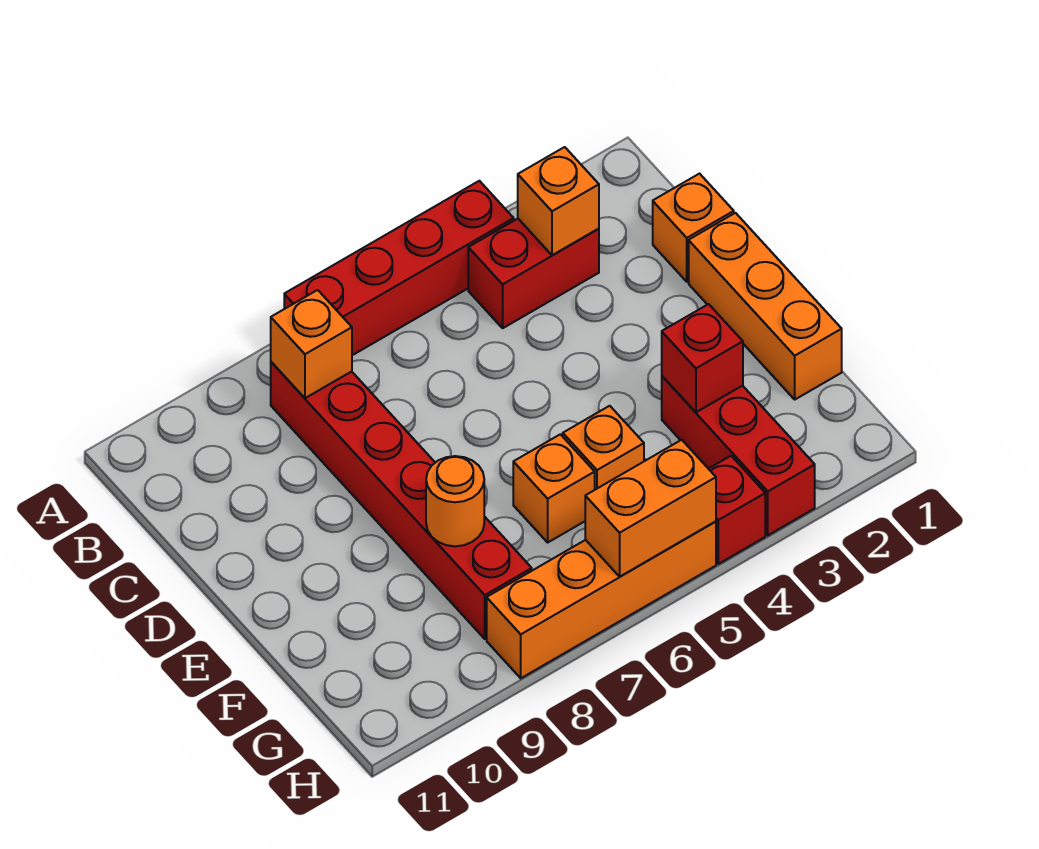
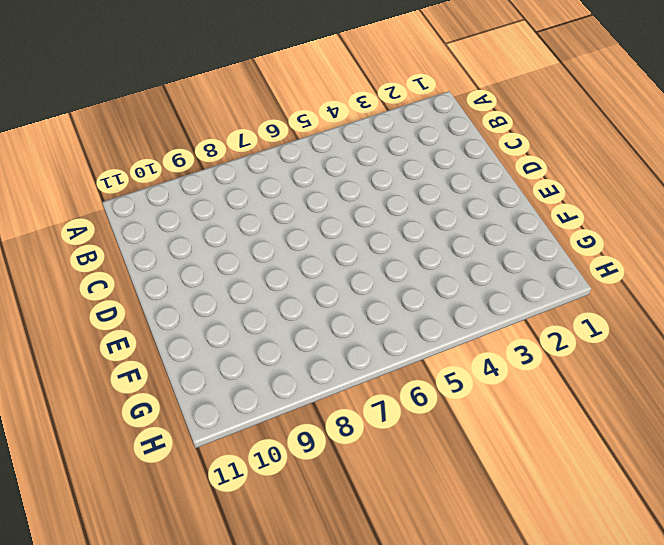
none -> red 1x4 brick [284,181,514,355]
none -> red 1x2 brick [468,219,599,328]
none -> red 1x6 brick [271,362,532,639]

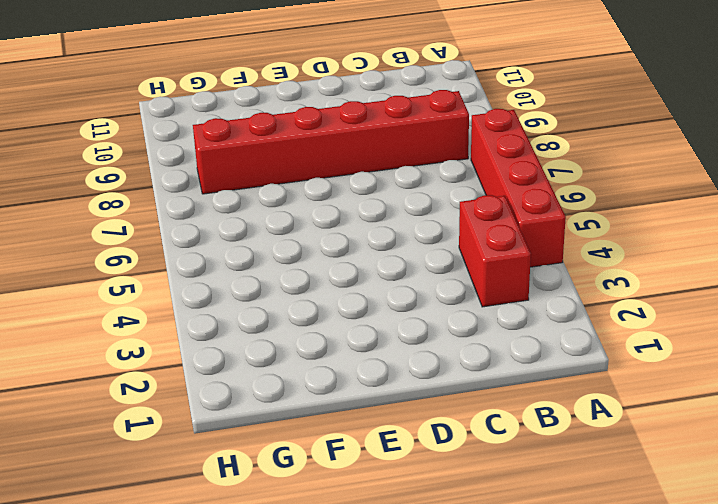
none -> orange 1x1 brick [653,174,734,282]
none -> orange 1x3 brick [689,213,842,399]
none -> red 1x3 brick [662,376,815,535]

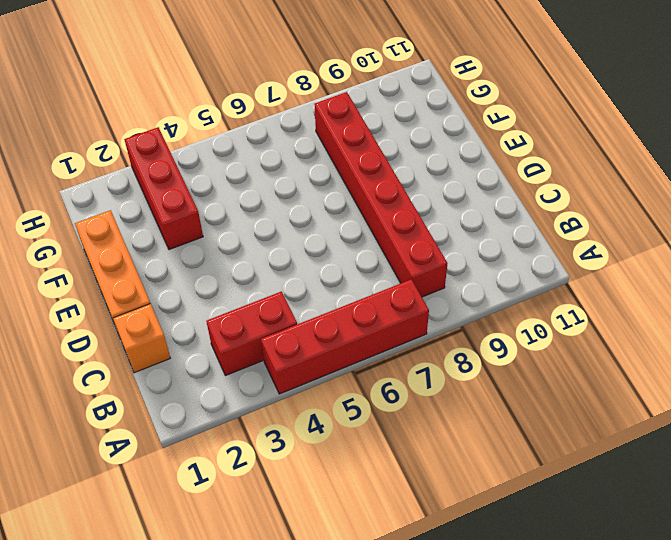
none -> orange 1x1 brick [563,406,644,490]
none -> orange 1x1 brick [513,434,595,542]
none -> red 1x1 brick [709,456,765,564]

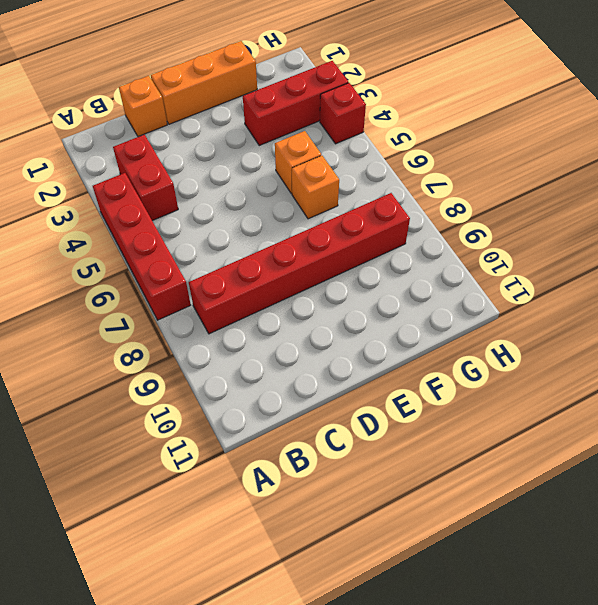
none -> orange 1x4 brick [487,521,716,678]
none -> orange 1x1 brick [518,147,599,255]
none -> orange 1x1 brick [271,290,352,398]

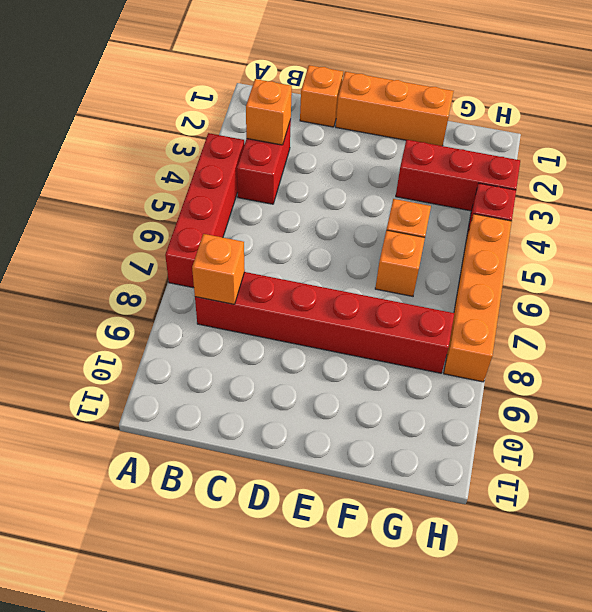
none -> red 1x1 brick [662,304,743,412]
none -> orange 1x1 round brick [426,456,484,546]
none -> orange 1x2 brick [585,440,716,577]

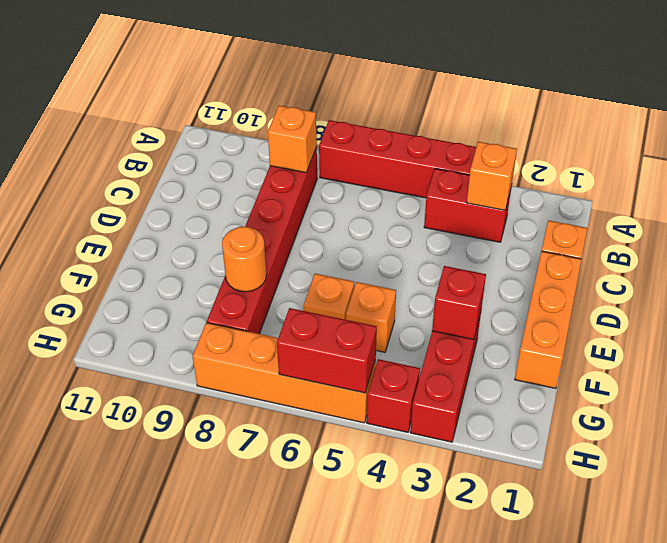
red 1x2 brick [277,308,377,393] -> orange 1x2 brick [585,440,716,577]

